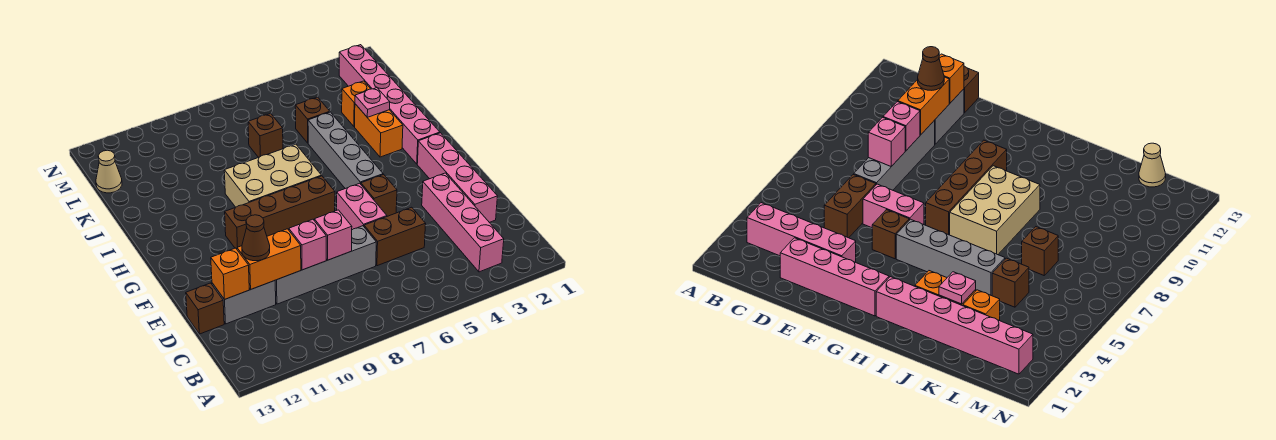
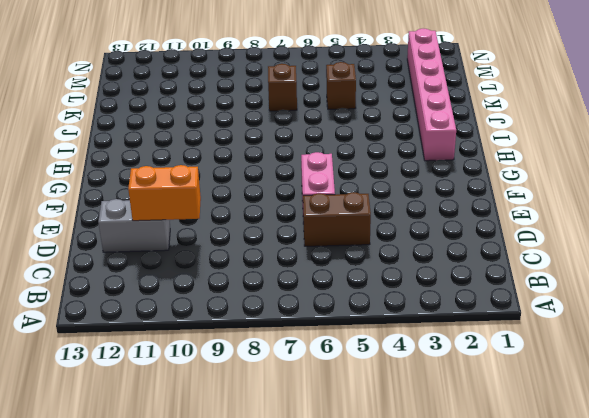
none -> pink 1x4 brick [422,173,504,272]
none -> pink 1x4 brick [417,133,497,222]
none -> grey 1x4 brick [275,226,376,304]

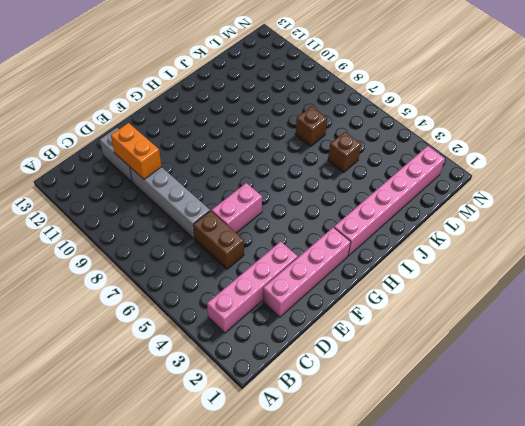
none -> brown 1x1 brick [186,283,224,334]
none -> brown 1x1 brick [361,175,397,216]
none -> grey 1x4 brick [308,112,383,189]

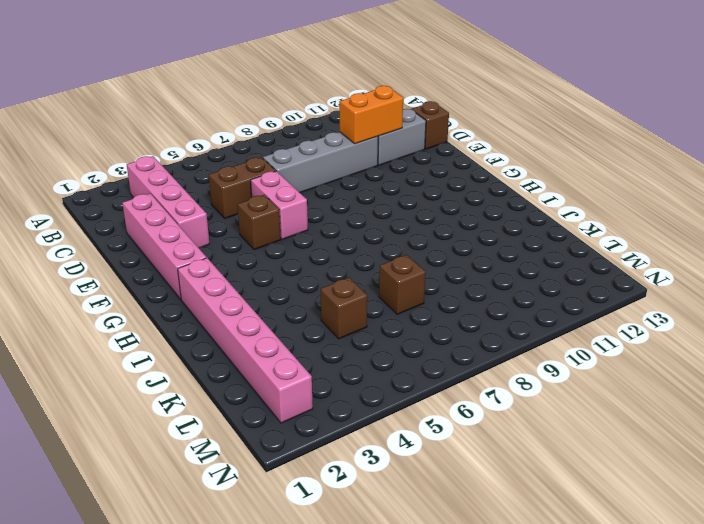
none -> grey 1x4 brick [308,112,383,189]
none -> brown 1x4 brick [225,176,335,249]
none -> tan 2x3 brick [224,144,322,207]

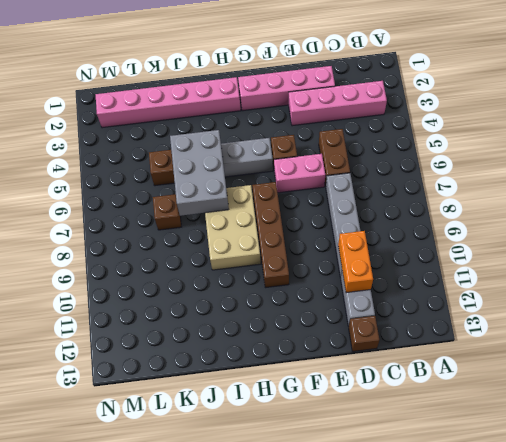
grey 2x3 brick [170,130,229,216] -> none
none -> orange 1x2 brick [355,104,403,157]
none -> orange 1x1 brick [342,81,370,127]
none -> tan 1x1 cone [96,150,122,193]

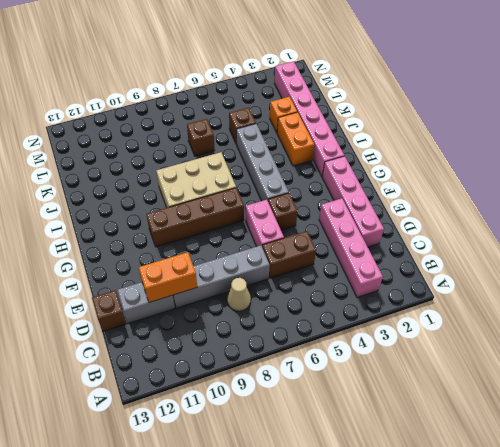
tan 1x1 cone [227,278,251,311] -> tan 1x1 cone moved to [96,150,122,193]
none -> pink 1x1 brick [314,210,352,260]
none -> pink 1x1 brick [289,219,326,270]
none -> orange 1x1 brick [211,248,249,300]

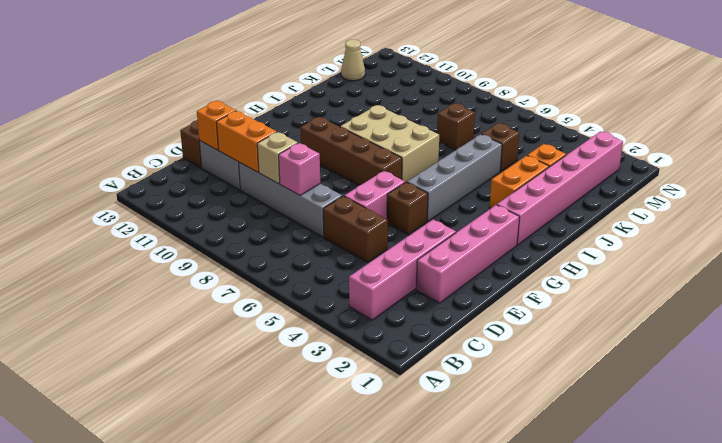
tan 1x1 brick [257,132,298,184] -> pink 1x1 brick [289,219,326,270]
none -> pink 1x1 plate [355,88,390,117]
none -> brown 1x1 cone [242,215,270,261]

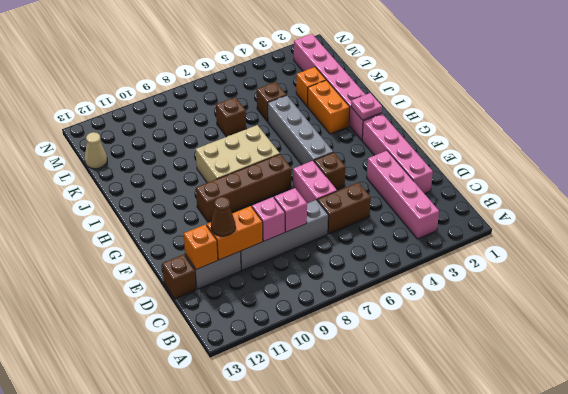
pink 1x1 plate [351,93,382,120] -> pink 1x1 plate moved to [355,88,390,117]

